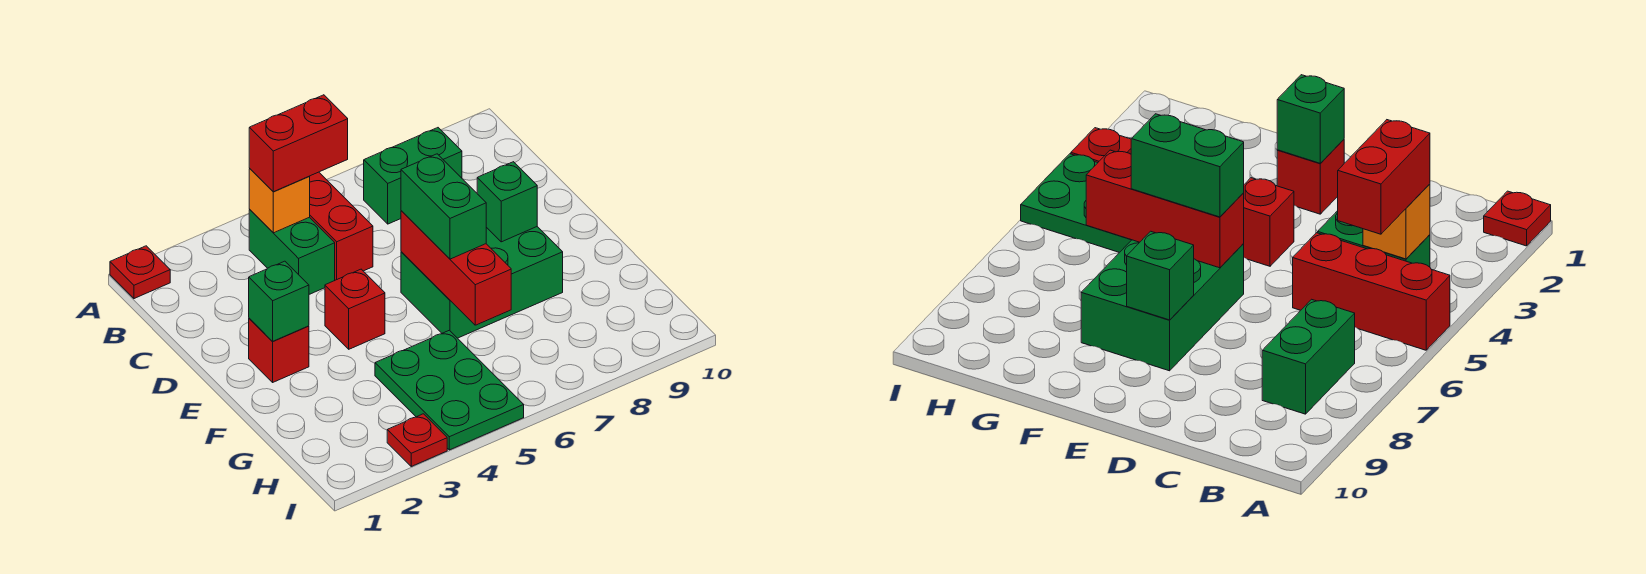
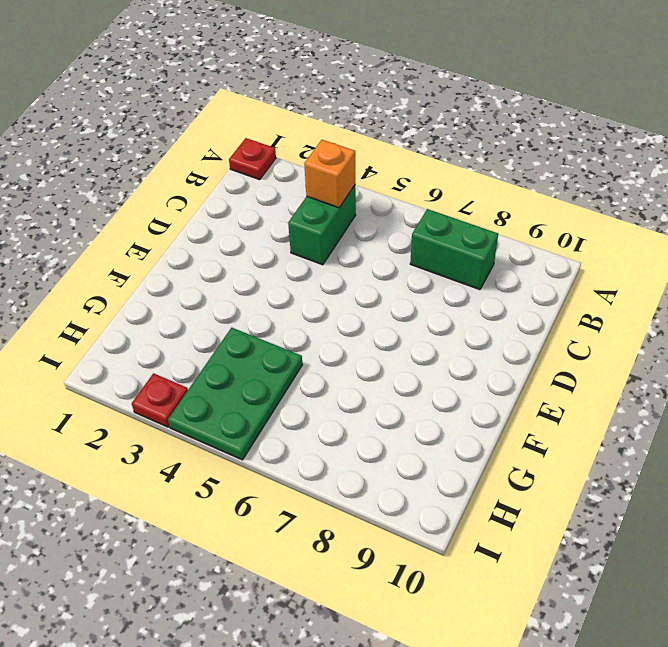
none -> red 1x3 brick [309,172,373,280]
none -> red 1x1 brick [249,318,309,382]
none -> red 1x1 brick [325,269,385,349]

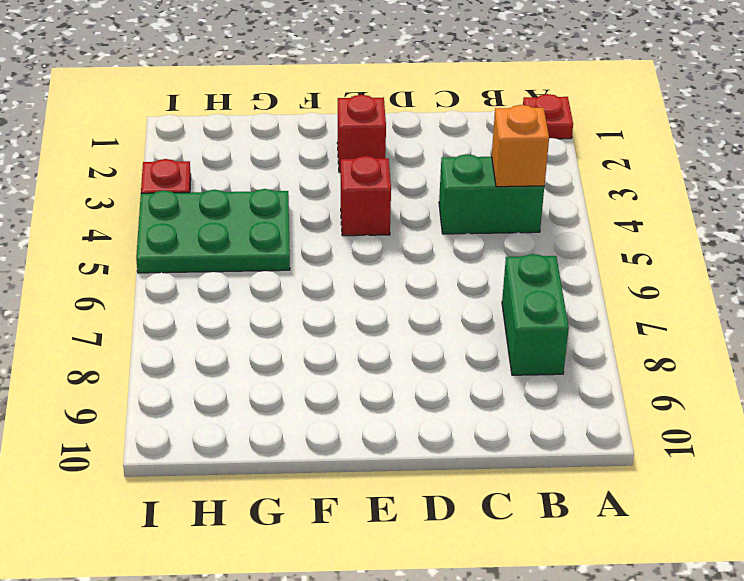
none -> red 1x3 brick [309,172,373,280]
none -> green 2x3 brick [401,227,563,338]
none -> green 1x1 brick [249,261,309,341]

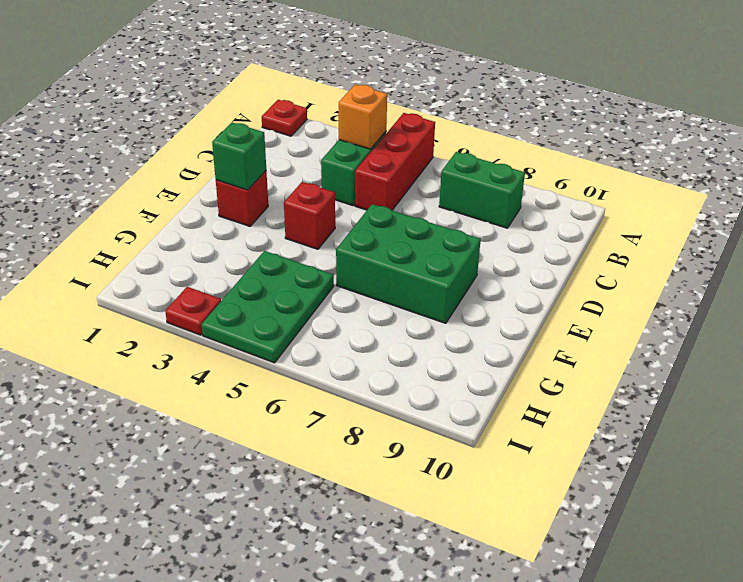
none -> red 1x3 brick [401,211,511,325]
none -> green 1x1 brick [477,162,537,242]
none -> red 1x2 brick [249,95,348,192]

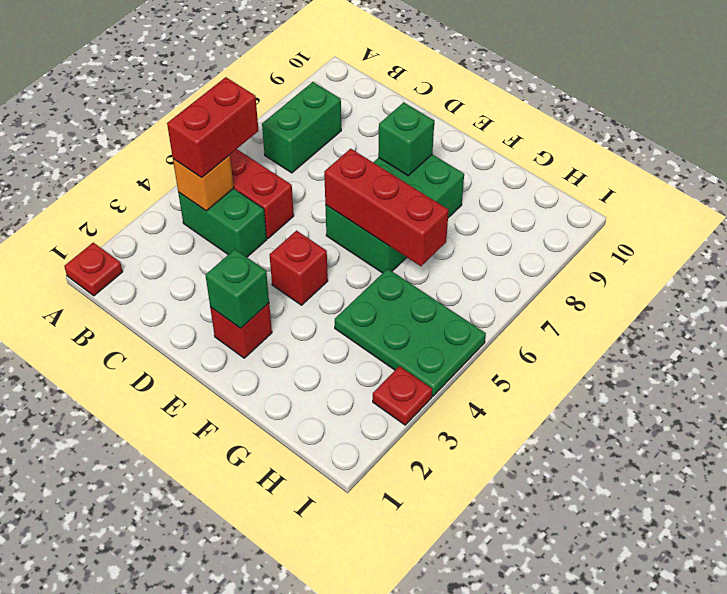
none -> green 1x2 brick [401,154,486,259]

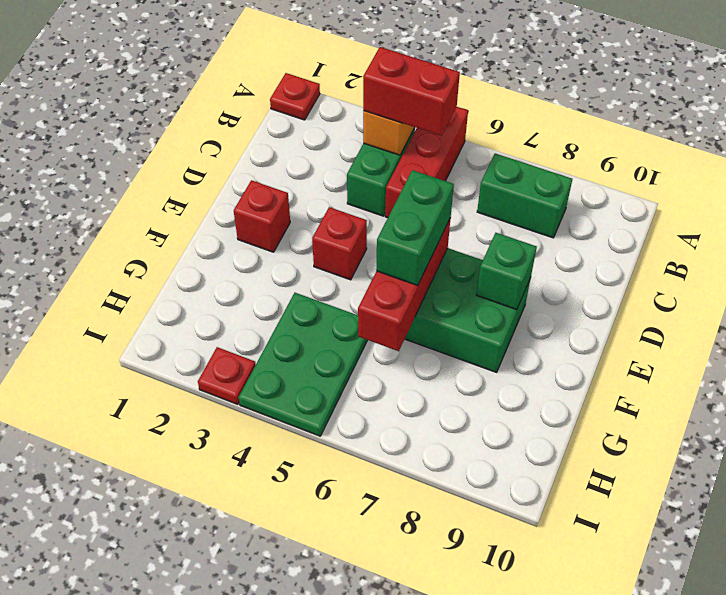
none -> green 1x1 brick [249,261,309,341]

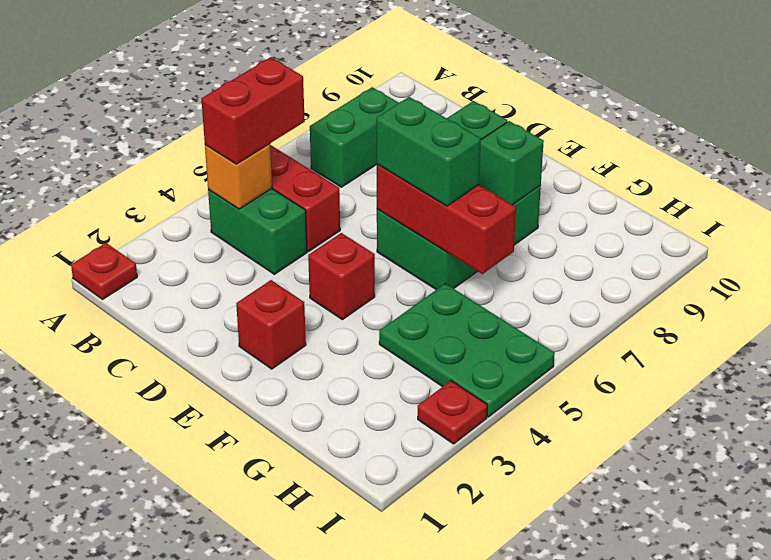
green 1x1 brick [479,121,544,205] -> green 1x1 brick moved to [249,261,309,341]

